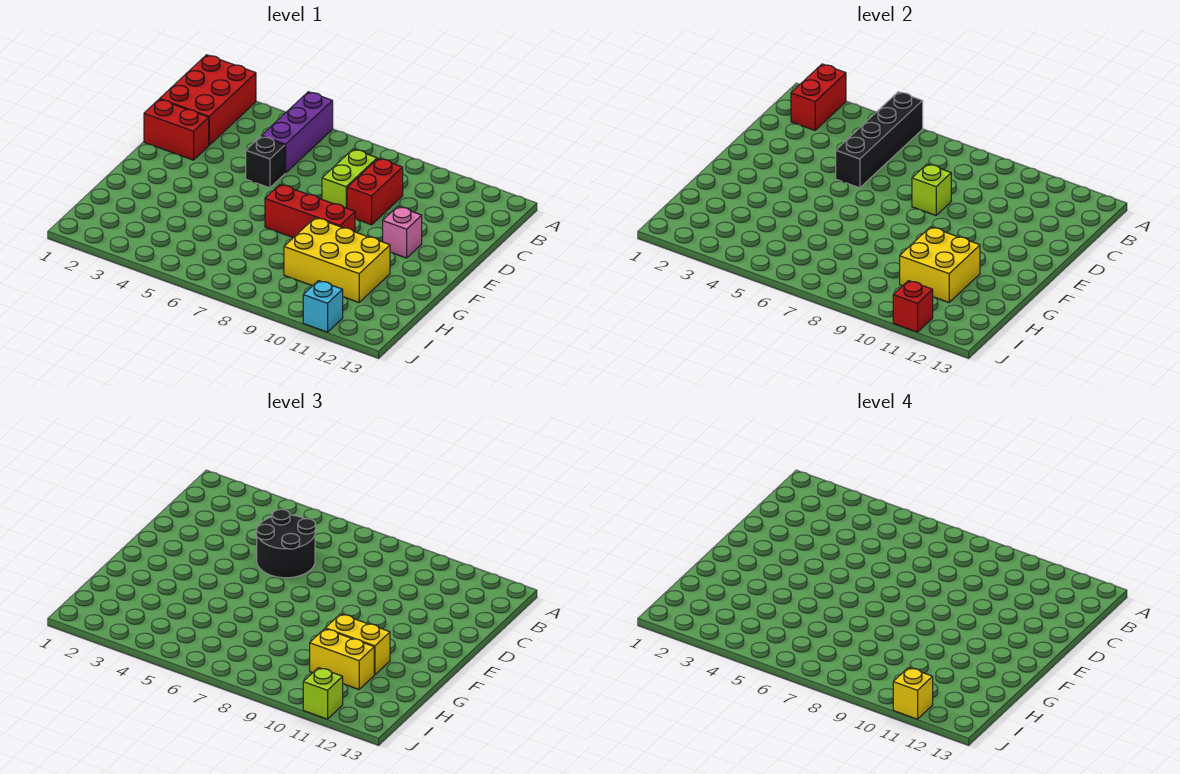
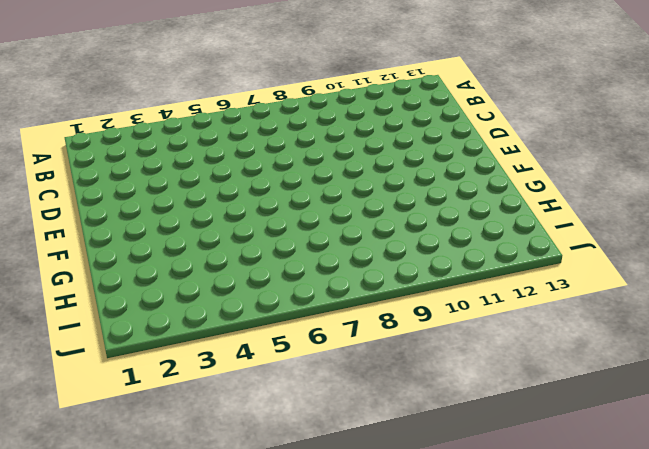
none -> red 2x3 brick [160,55,256,145]
none -> purple 1x3 brick [262,92,333,173]
none -> lime 1x2 brick [322,149,377,208]

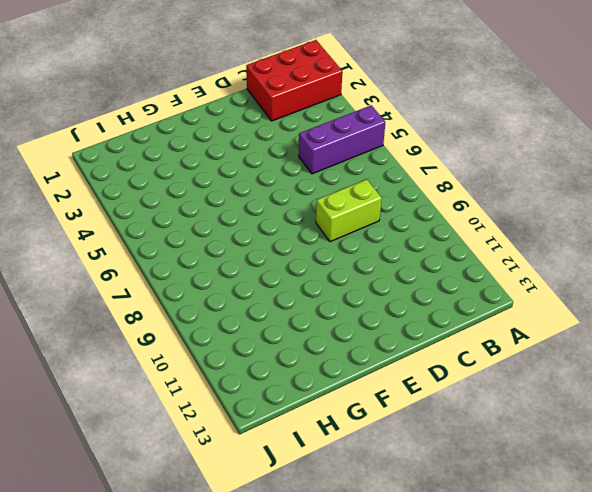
none -> red 1x2 brick [347,158,403,225]
none -> red 1x2 brick [144,99,209,160]
none -> black 1x1 brick [246,136,285,188]

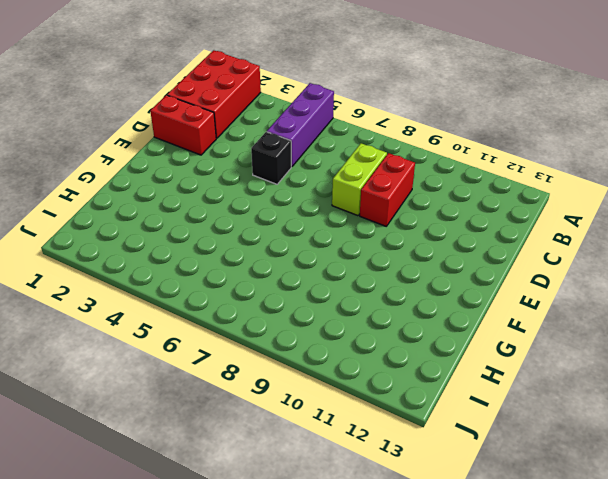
none -> pink 1x1 brick [383,206,422,258]
none -> red 1x3 brick [265,184,355,238]
none -> yellow 2x3 brick [284,218,390,302]

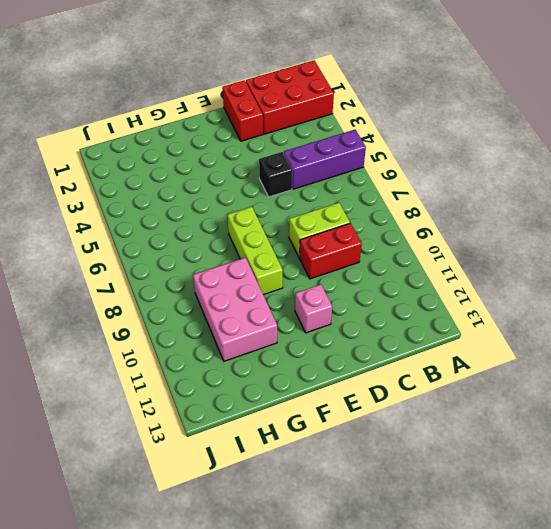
lime 1x3 brick [227,207,283,295] -> red 1x3 brick [265,184,355,238]
pink 2x3 brick [193,257,277,361] -> yellow 2x3 brick [284,218,390,302]
none -> cyan 1x1 brick [303,281,343,332]
none -> red 1x2 brick [791,64,846,130]
none -> black 1x4 brick [836,92,923,188]

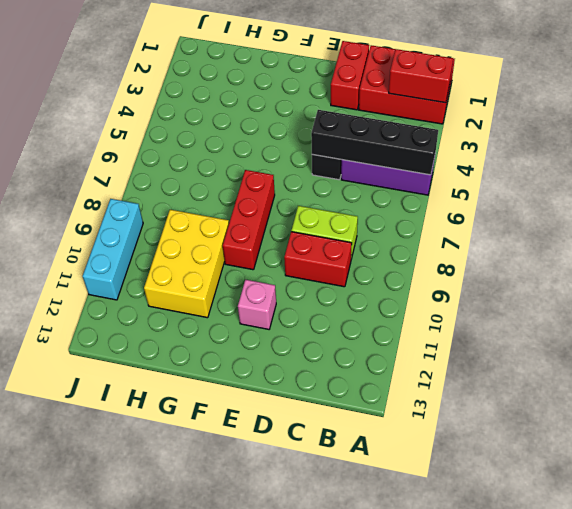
cyan 1x3 brick [83,199,143,300] -> cyan 1x1 brick [303,281,343,332]
none -> lime 1x1 brick [912,164,951,215]
none -> yellow 2x2 brick [900,227,980,302]
none -> red 1x1 brick [893,281,933,332]

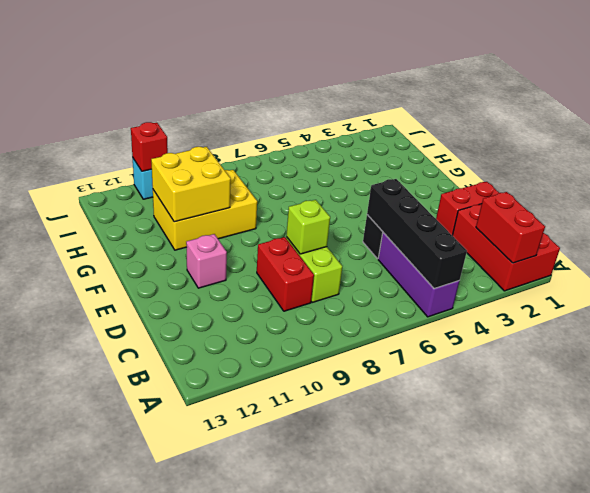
none -> red 1x3 brick [265,184,355,238]
none -> black 2x2 round brick [256,509,316,578]
none -> yellow 1x2 brick [325,614,390,675]

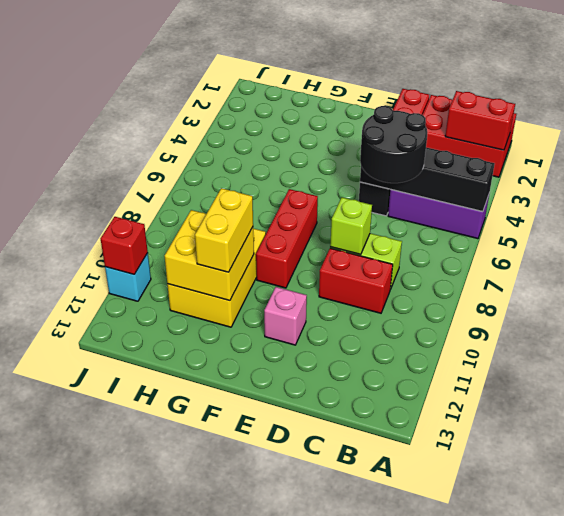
none -> yellow 1x2 brick [310,629,374,689]
none -> lime 1x1 brick [303,668,343,719]
none -> yellow 1x1 brick [893,668,933,719]

